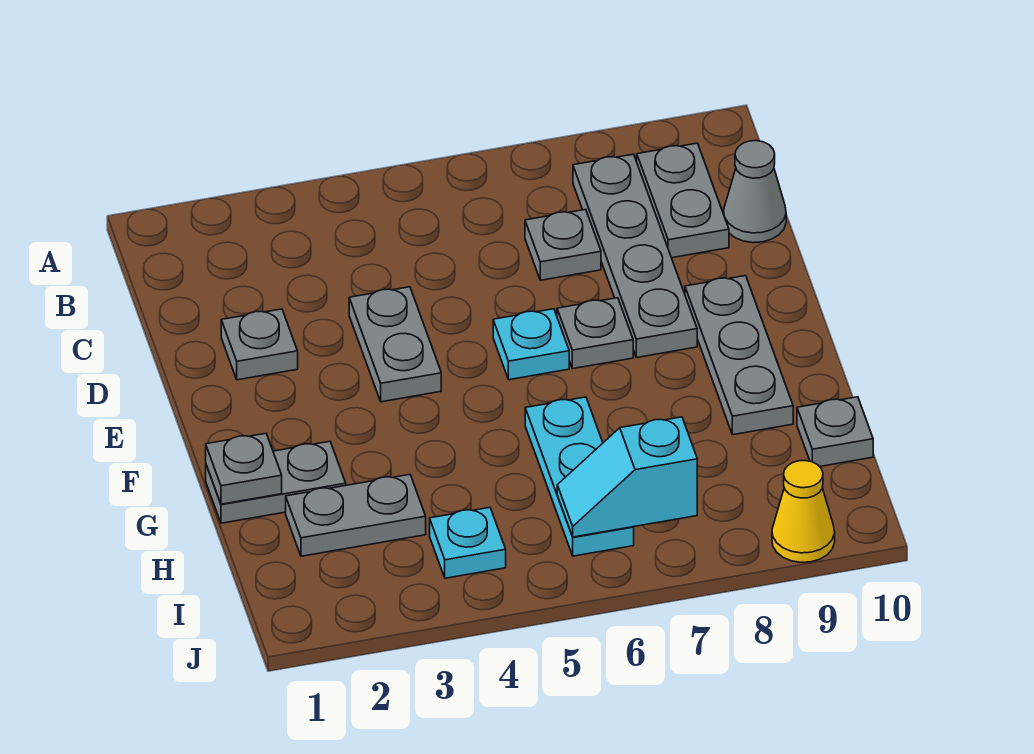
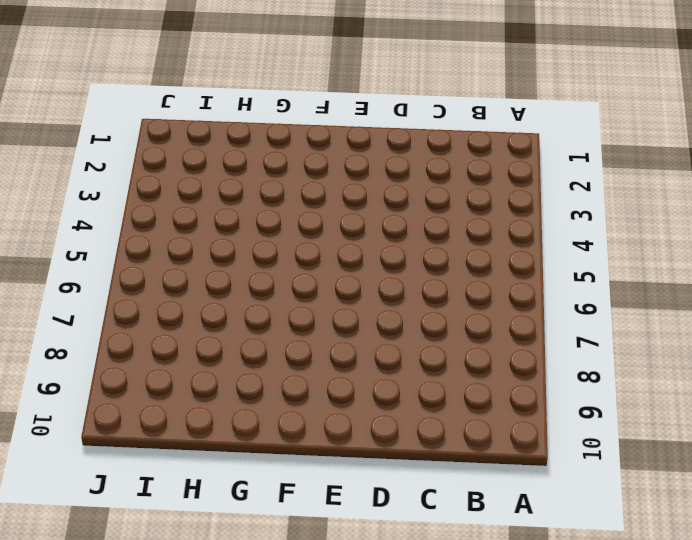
none -> grey 1x4 plate [573,154,697,358]
none -> grey 1x2 plate [637,143,729,258]
none -> grey 1x1 plate [525,209,601,280]

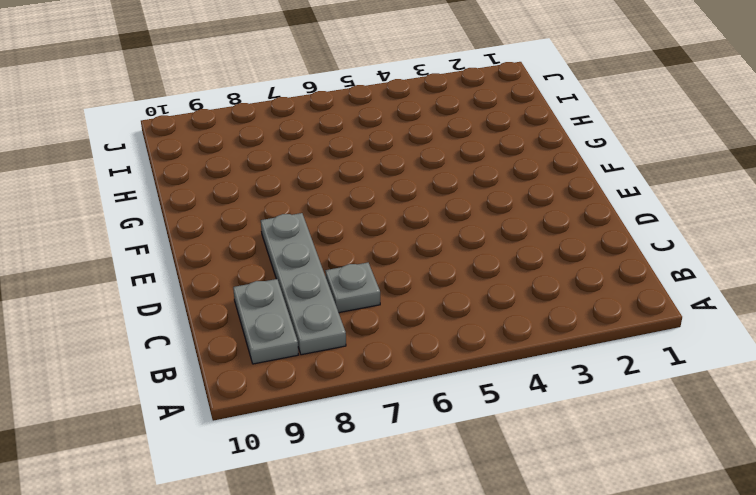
none -> grey 1x1 cone [724,141,786,243]
none -> grey 1x1 plate [221,309,298,380]
none -> grey 1x2 plate [349,287,441,402]

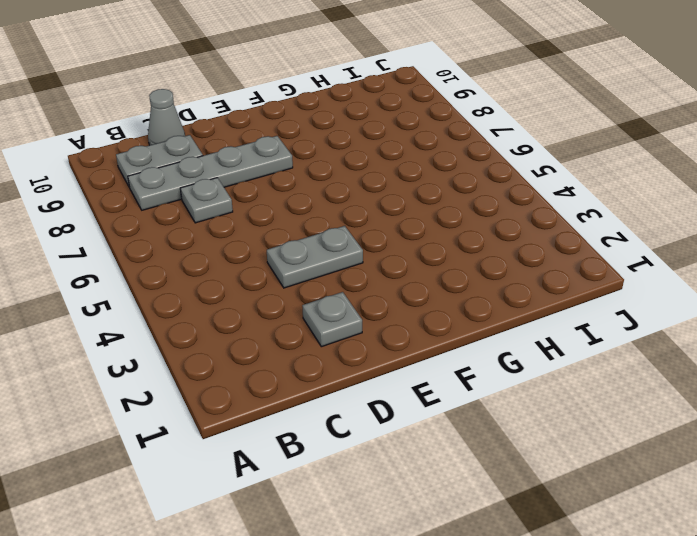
none -> cyan 1x1 plate [493,309,569,380]
none -> grey 1x1 plate [557,298,633,369]
none -> grey 1x3 plate [685,276,793,435]

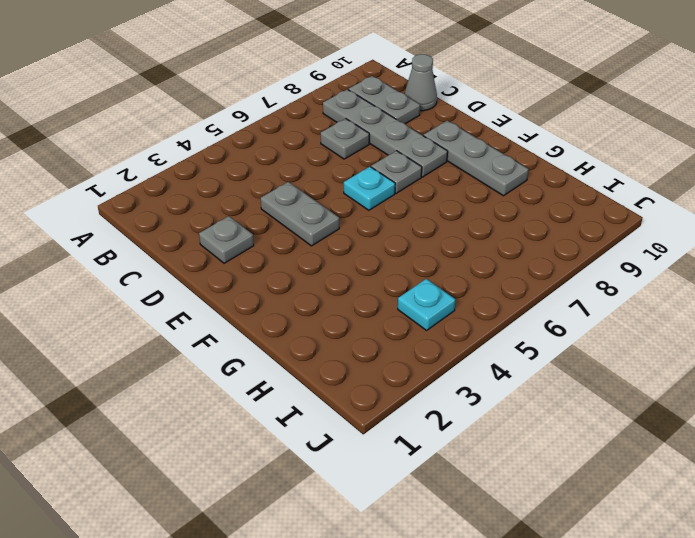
none -> grey 1x2 plate [206,441,346,523]
none -> cyan 1x3 plate [525,397,634,556]
none -> grey 1x2 plate [286,474,426,556]

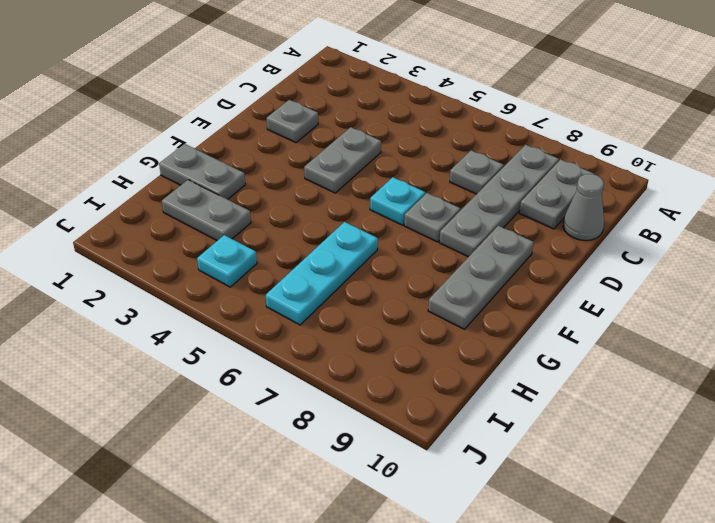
none -> grey 1x1 plate [797,397,873,467]
none -> yellow 1x1 cone [772,461,835,562]
none -> grey 1x1 plate [206,433,282,504]

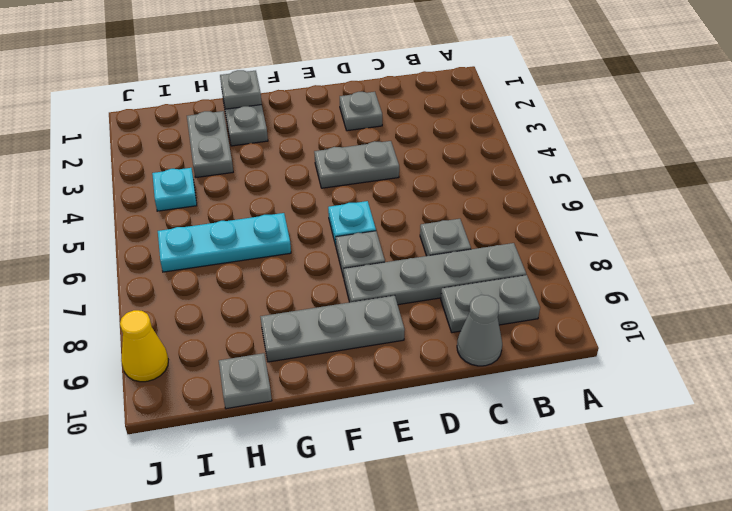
none -> cyan 1x2 slope [557,417,697,537]

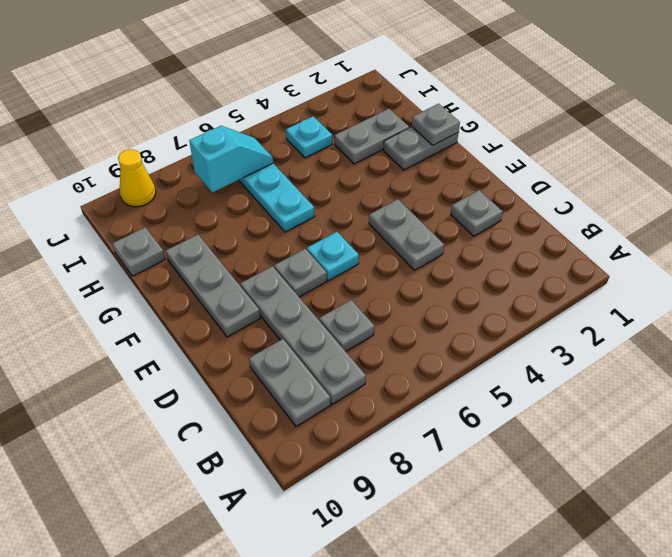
none -> grey 1x1 cone [724,141,786,243]

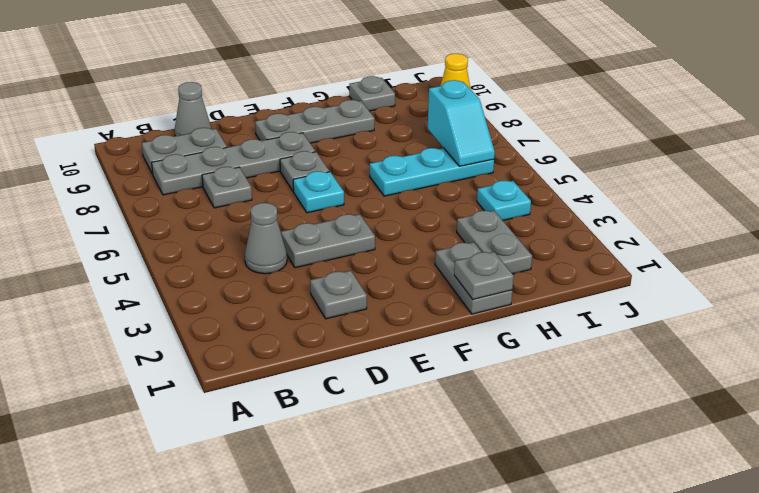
grey 1x1 cone [245,203,287,274] -> none

